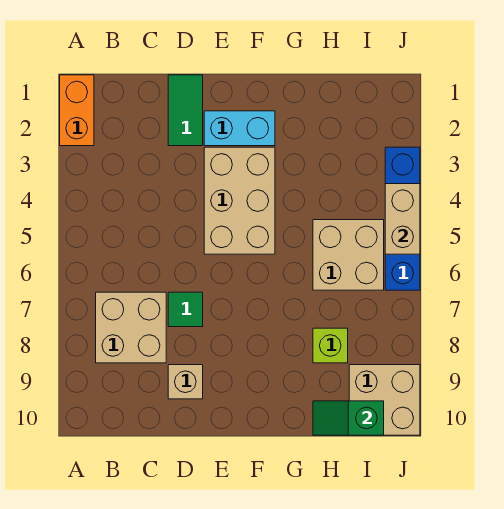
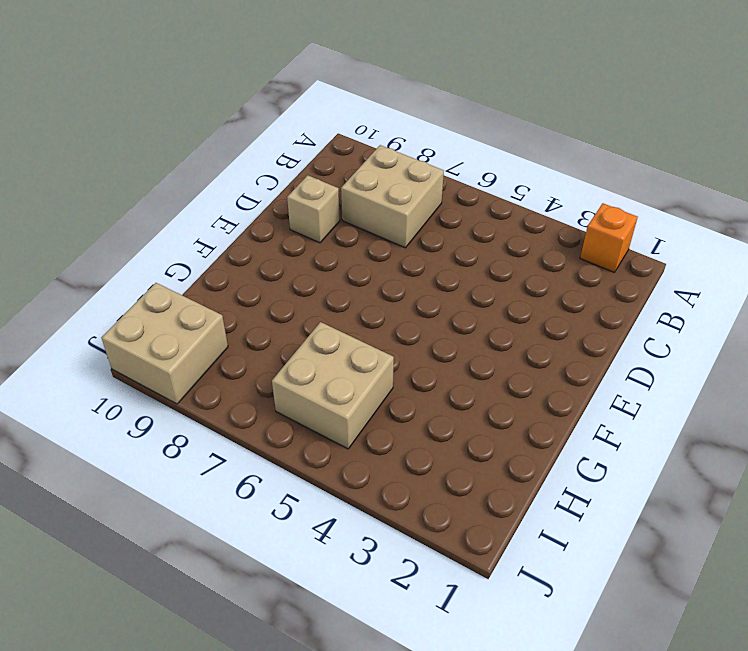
orange 1x1 brick [580,203,638,272] -> orange 1x2 brick [60,75,94,146]
none -> green 1x2 tile [168,75,203,146]
none -> green 1x1 tile [168,292,203,327]
none -> cyan 1x2 brick [204,111,275,146]

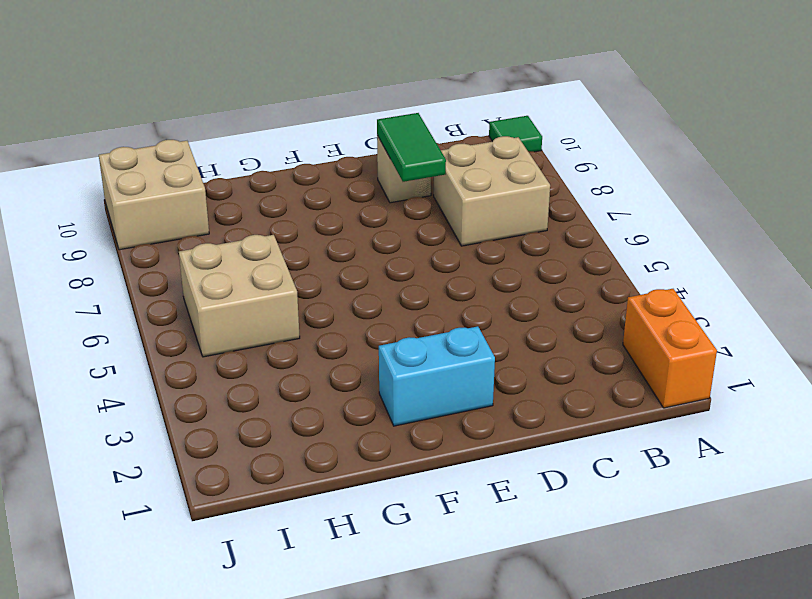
green 1x1 tile [489,116,542,152] -> green 1x1 tile moved to [168,292,203,327]
green 1x2 tile [377,113,446,182] -> green 1x2 tile moved to [168,75,203,146]
none -> tan 2x3 brick [204,147,275,254]
none -> lime 1x1 brick [313,328,348,363]
none -> blue 1x4 brick [385,147,420,290]

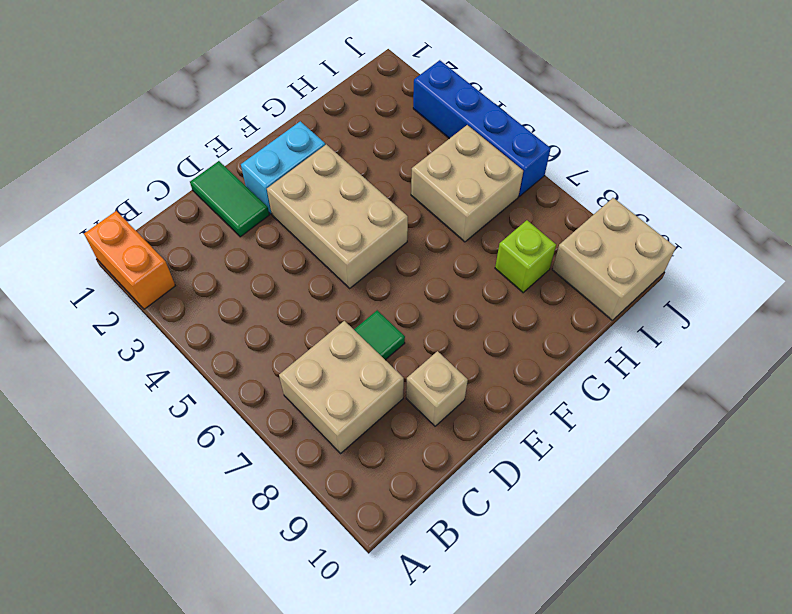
none -> green 1x2 slope [313,401,384,435]
none -> tan 1x2 brick [385,184,420,254]

